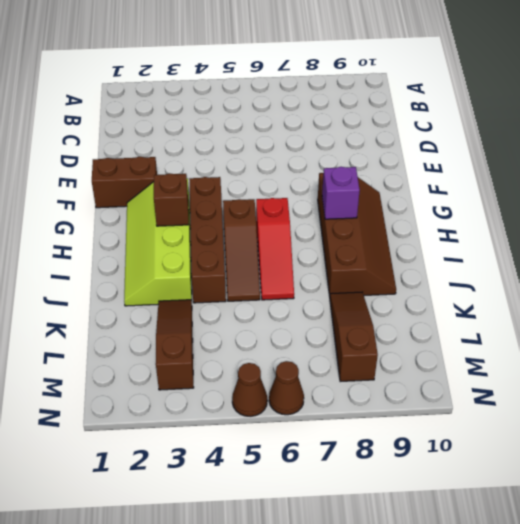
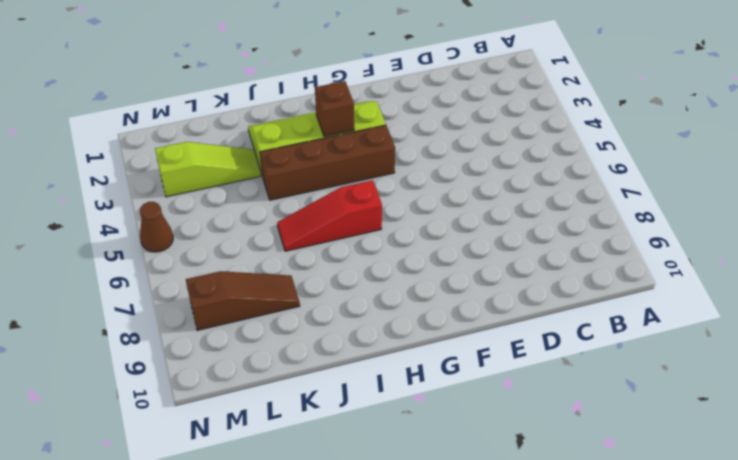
lime 1x3 slope [155,142,261,197] -> brown 1x3 slope [156,300,194,390]
none -> brown 1x2 brick [92,157,157,208]
none -> brown 2x4 slope [318,173,396,296]
none -> brown 1x3 slope [223,199,260,301]

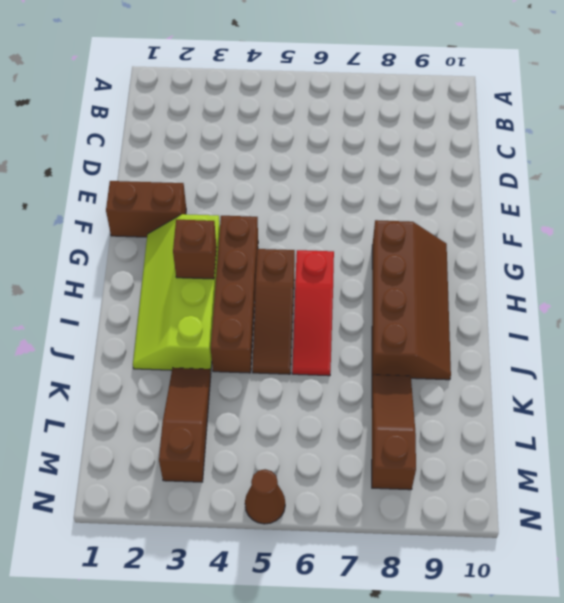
none -> brown 1x1 cone [269,361,304,415]
none -> purple 1x1 brick [322,167,360,219]

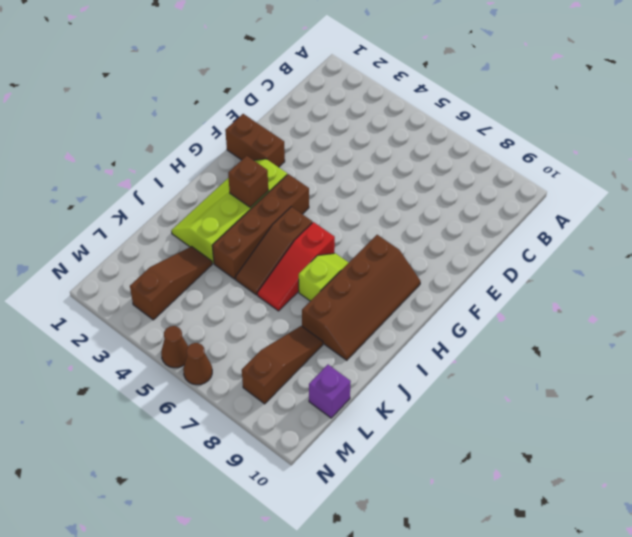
lime 1x2 slope [299,253,349,301] -> none
purple 1x1 brick [309,365,351,418] -> purple 1x1 brick moved to [322,167,360,219]

